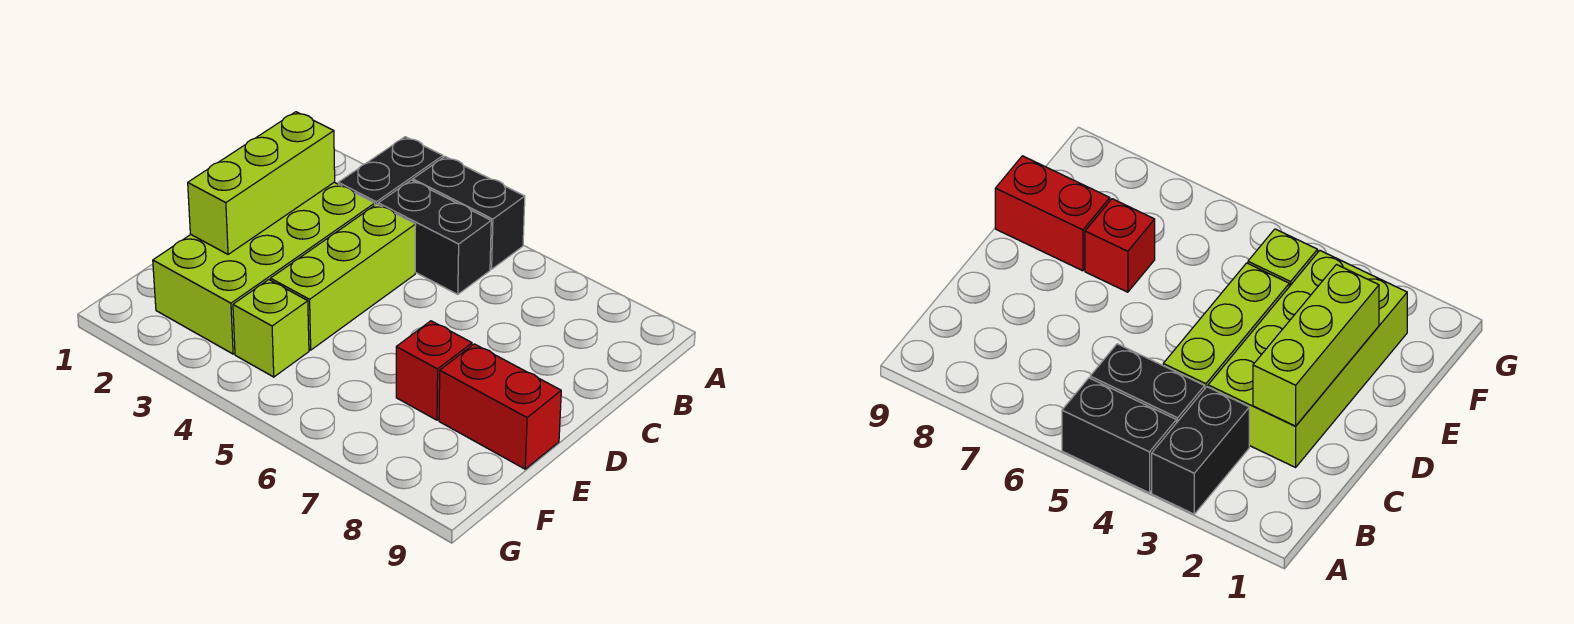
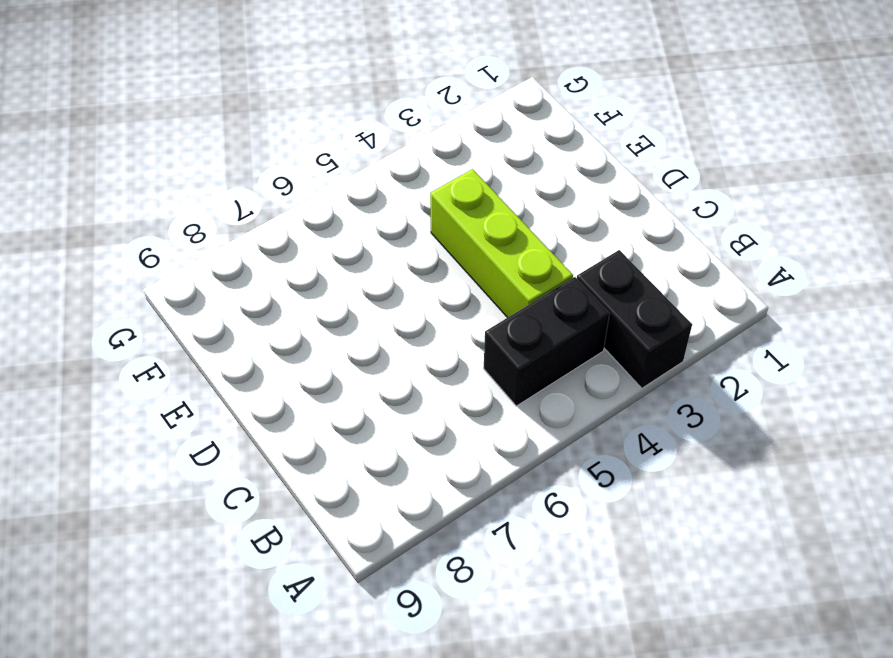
none -> black 1x2 brick [413,157,525,269]
none -> lime 2x4 brick [153,182,375,354]

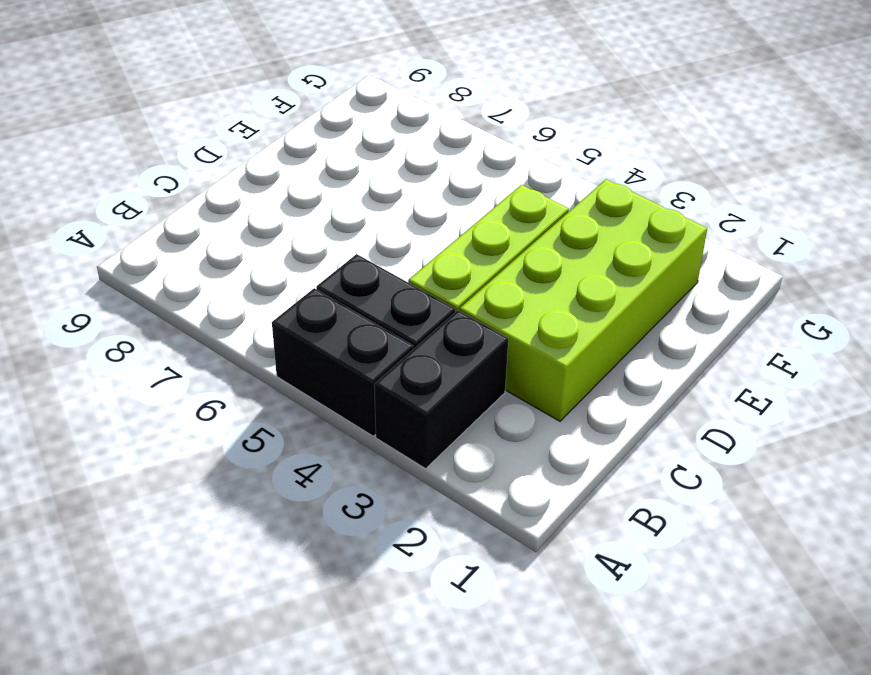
none -> red 1x1 brick [396,321,472,420]
none -> red 1x2 brick [439,344,561,469]

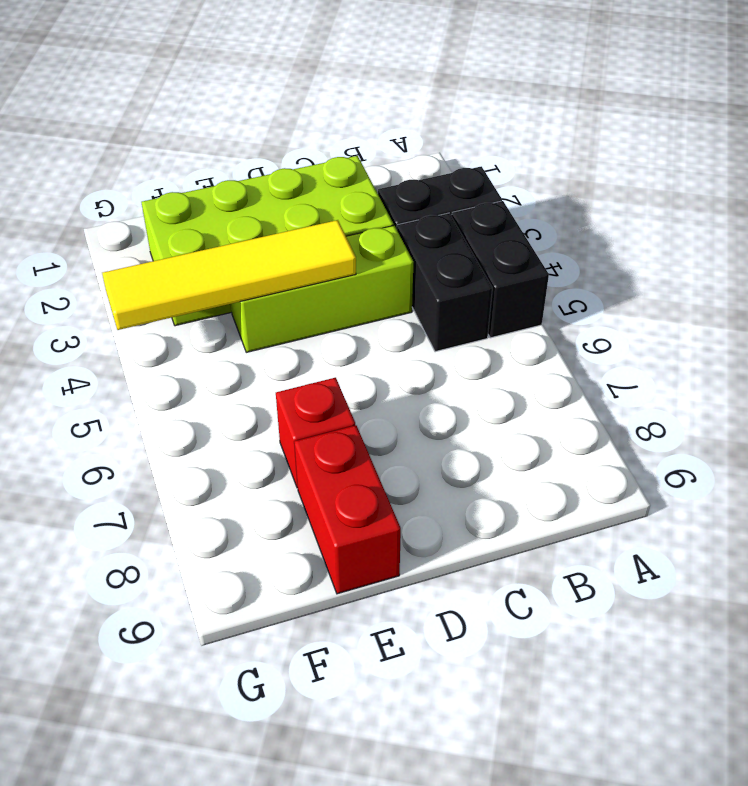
yellow 1x4 tile [102,220,356,330] -> none
none -> lime 1x1 brick [233,280,309,377]
none -> lime 1x3 brick [188,112,335,254]

